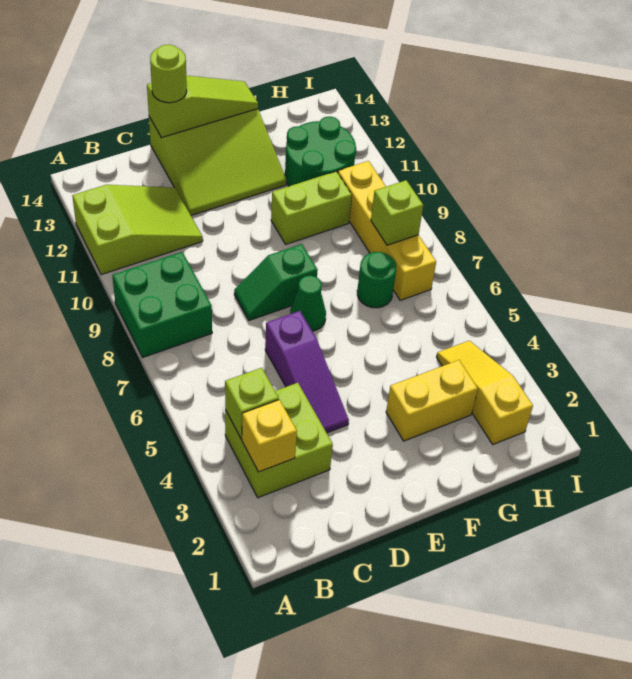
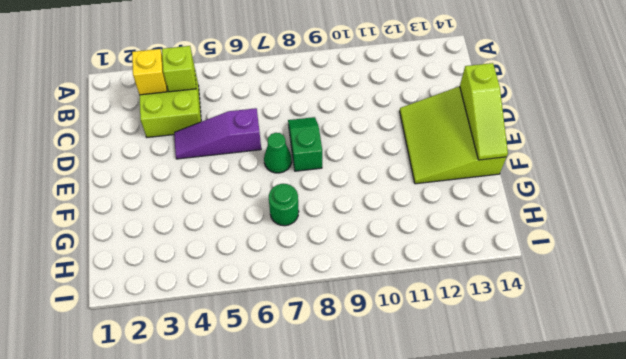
none -> green 2x2 brick [112,252,212,358]
none -> lime 2x3 slope [72,185,203,275]
none -> yellow 1x2 brick [386,360,478,441]

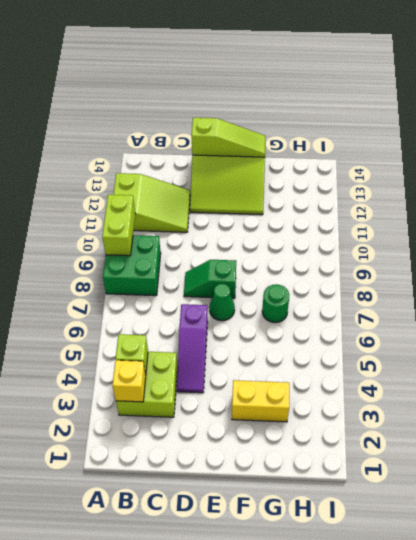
lime 1x2 brick [102,195,135,256] -> lime 1x2 brick turned to [271,171,352,244]
none -> green 2x2 round brick [285,116,356,186]
none -> yellow 1x3 slope [437,341,533,444]
none -> yellow 1x4 brick [338,161,436,300]

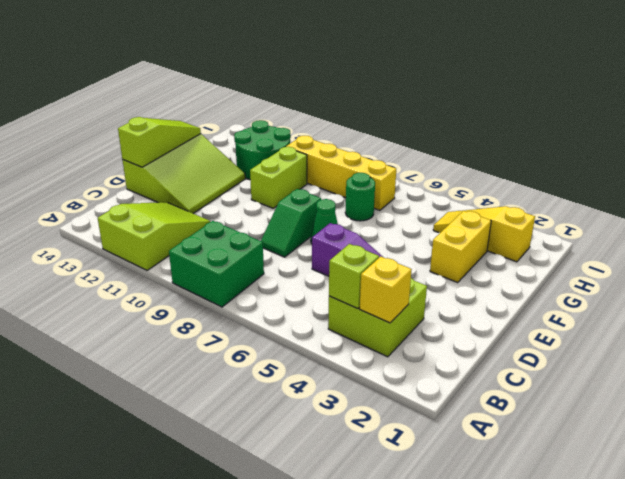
none -> lime 1x1 brick [371,180,423,245]
none -> lime 1x1 round brick [150,45,187,103]

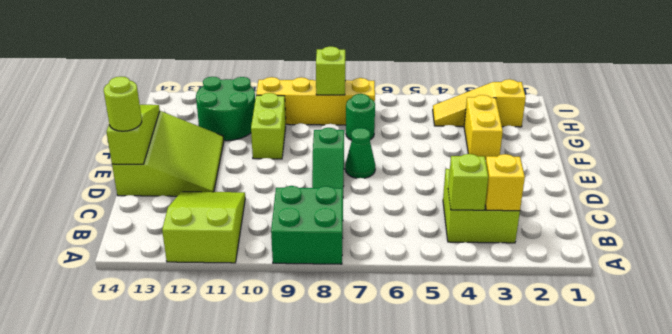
none -> purple 1x3 slope [265,311,349,433]

